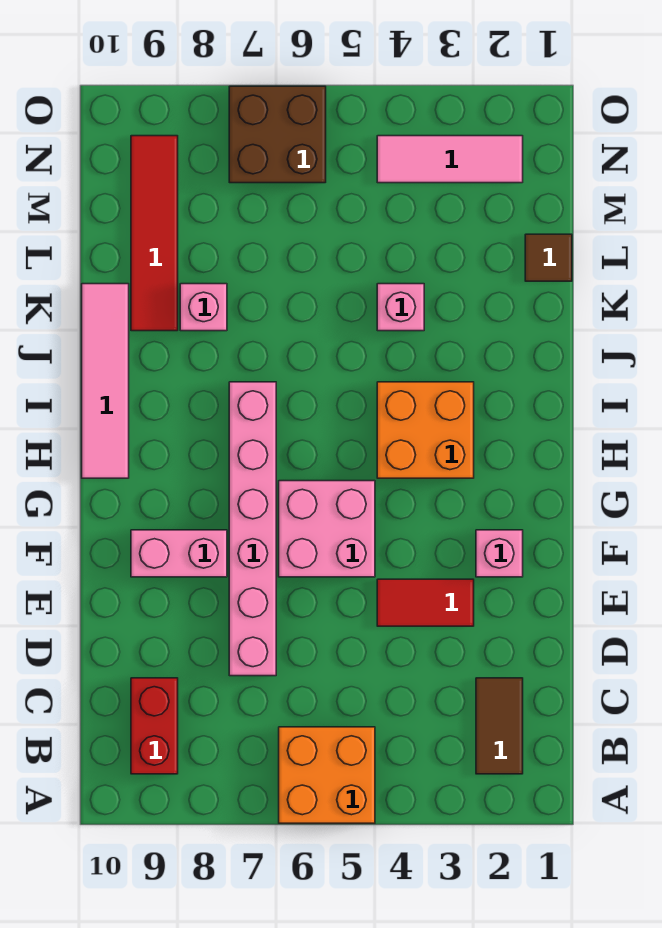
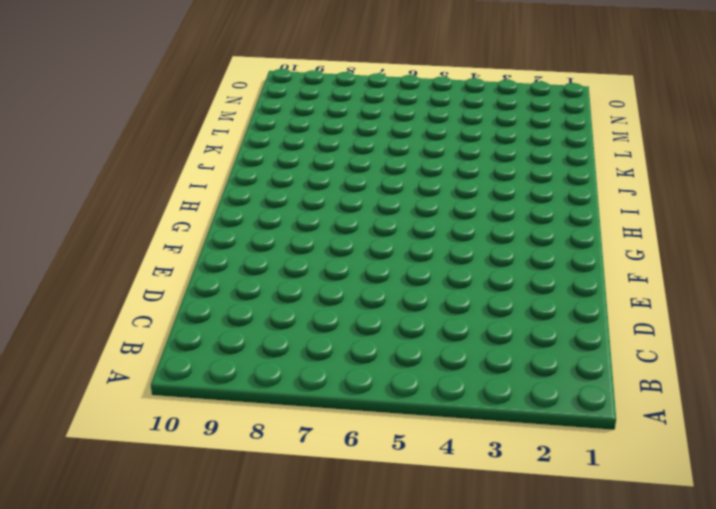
none -> orange 2x2 brick [279,727,375,823]
none -> brown 1x2 tile [476,678,523,774]
none -> red 1x2 brick [131,678,178,774]

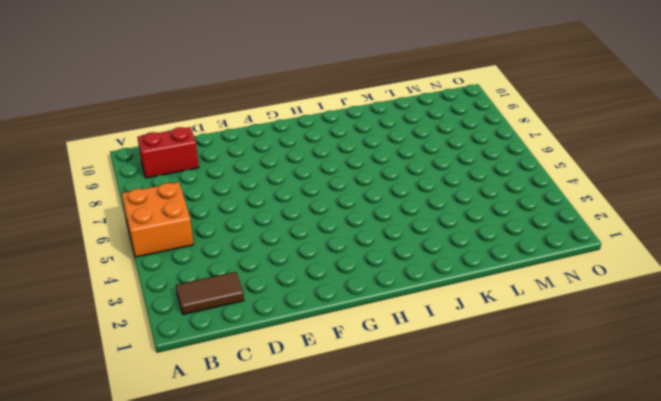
none -> pink 1x6 brick [229,382,276,676]
none -> red 1x2 tile [377,579,474,626]
none -> pink 1x1 brick [476,530,523,577]

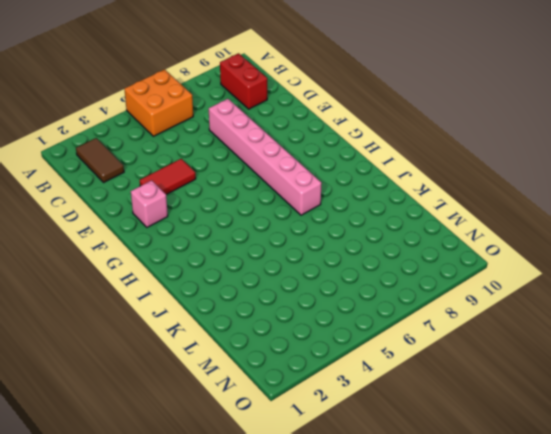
none -> pink 2x2 brick [279,481,375,577]
none -> pink 1x2 brick [131,530,227,577]
none -> orange 2x2 brick [377,382,474,478]

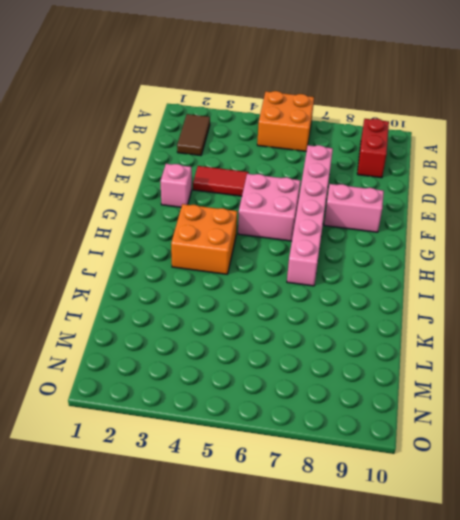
none -> pink 1x4 tile [82,284,129,478]
none -> pink 1x1 brick [377,284,424,331]
none -> pink 1x1 brick [180,284,227,331]

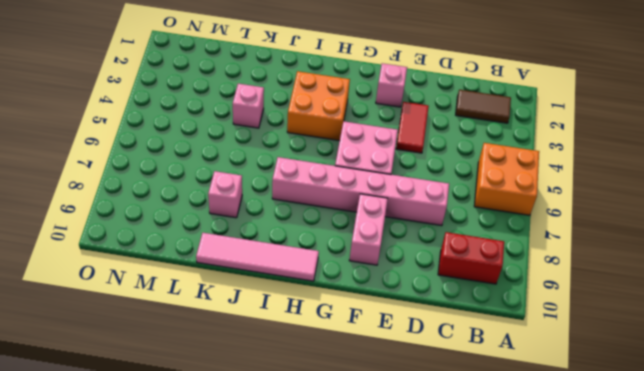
none -> red 1x4 tile [131,136,178,331]
none -> brown 1x1 tile [525,234,572,281]
none -> pink 1x3 tile [377,136,523,183]

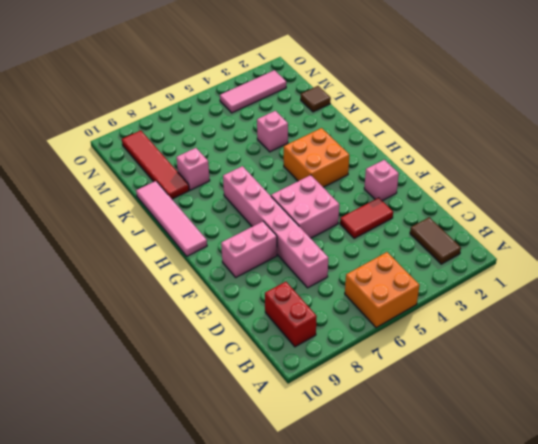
none -> brown 2x2 brick [229,86,326,183]

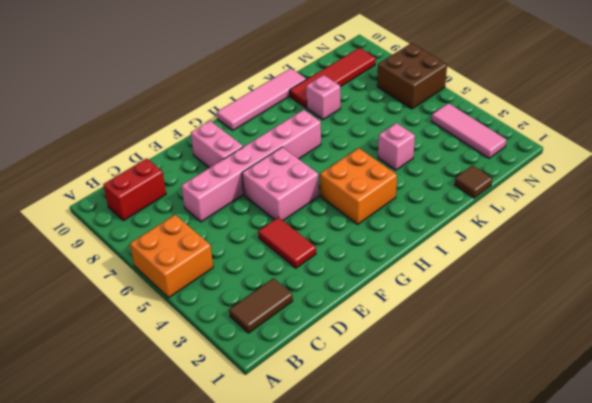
none -> pink 1x1 brick [476,530,523,577]

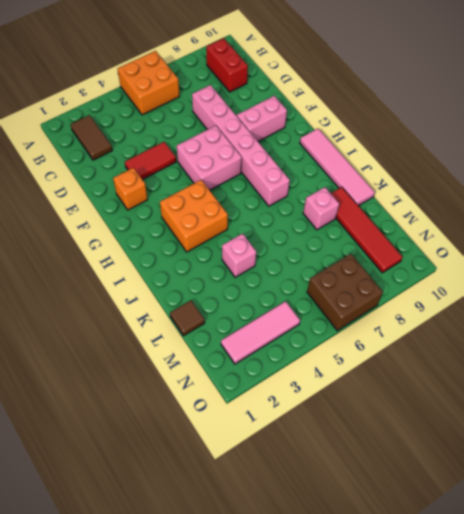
orange 1x1 brick [113,168,148,210] -> pink 1x1 brick [476,530,523,577]

